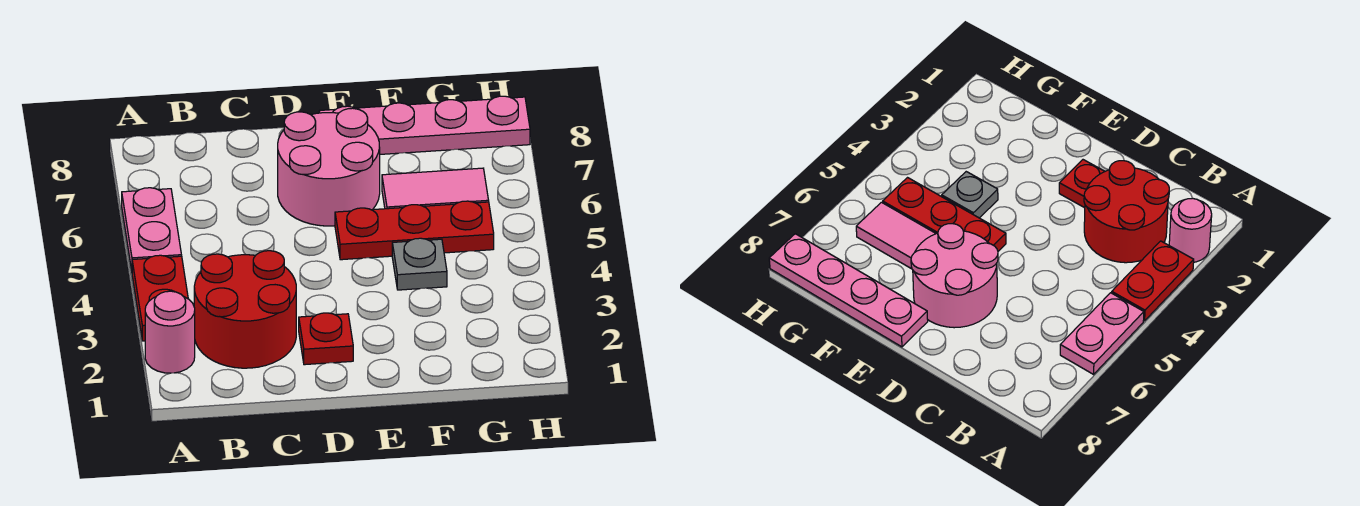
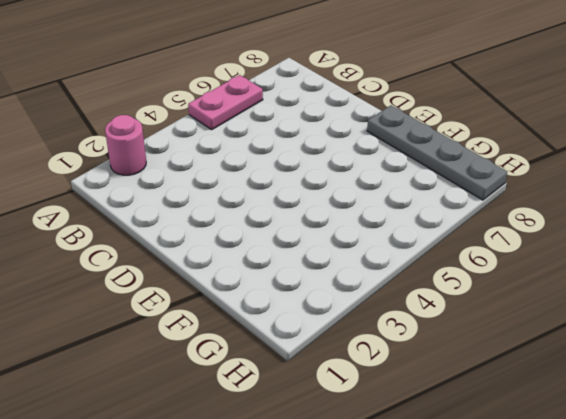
grey 1x4 plate [367,105,507,200] -> pink 1x4 plate [319,96,530,154]
none -> red 1x2 plate [132,255,188,341]
none -> red 2x2 round brick [194,251,296,368]

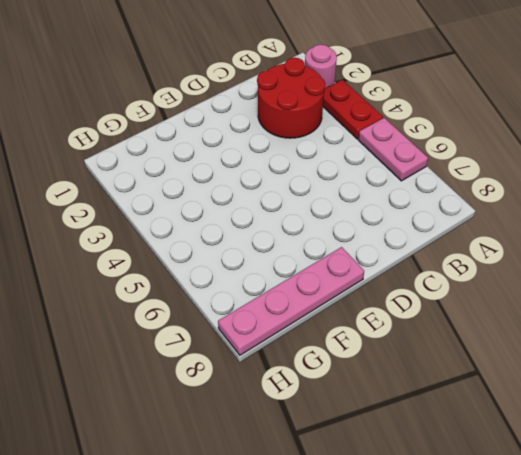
none -> red 1x1 plate [299,313,353,365]
none -> pink 2x2 round brick [278,108,380,226]

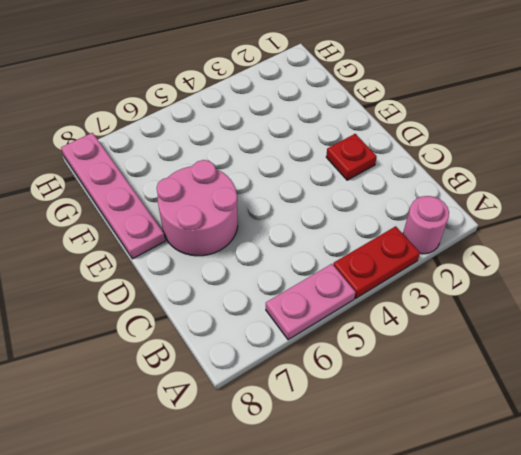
none -> red 2x2 round brick [194,251,296,368]
none -> red 1x3 plate [335,201,494,260]

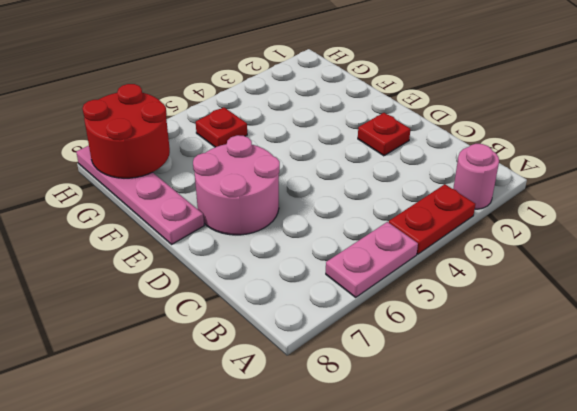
red 1x1 plate [196,107,247,147] -> red 1x3 plate [335,201,494,260]
red 2x2 round brick [82,84,170,178] -> red 2x2 round brick moved to [194,251,296,368]
none -> grey 1x1 plate [392,238,447,290]
none -> pink 1x2 tile [382,168,489,209]

